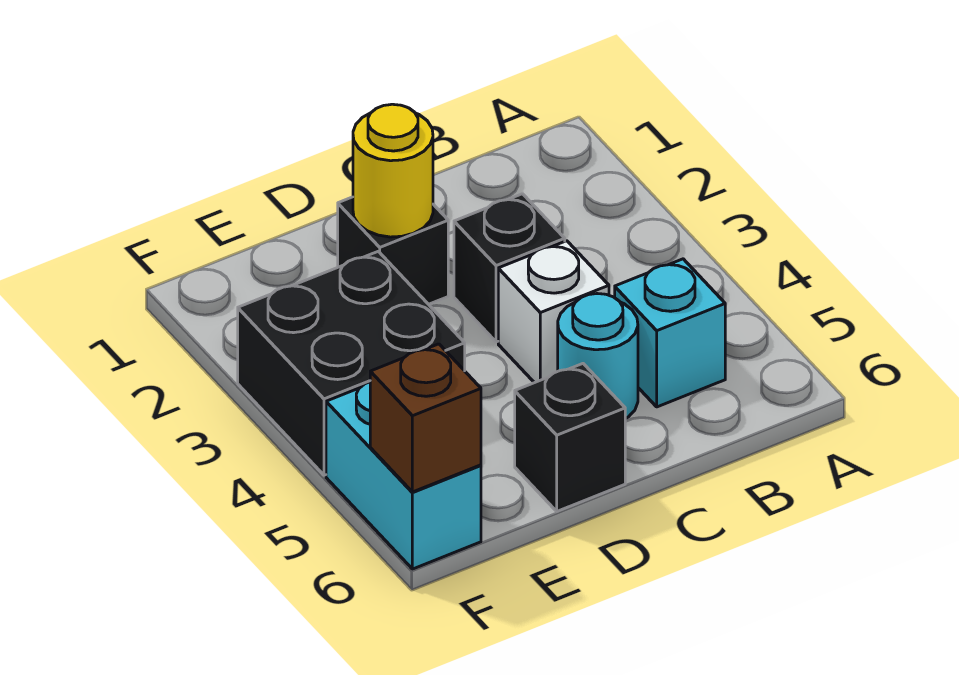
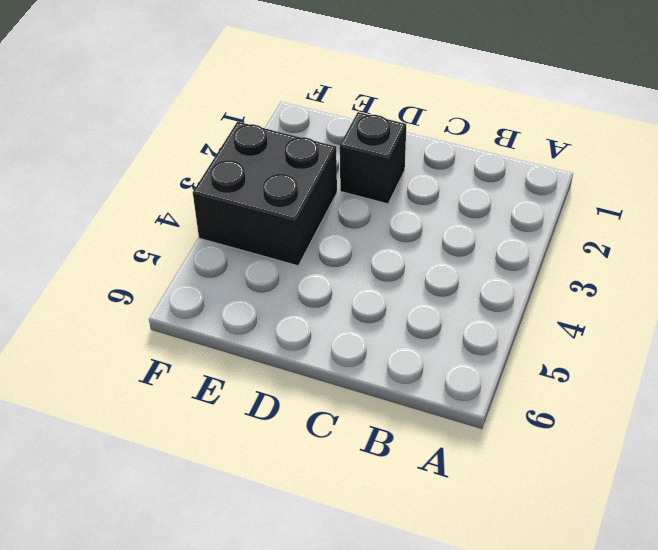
none -> cyan 1x1 brick [615,259,725,407]
none -> black 1x1 brick [454,194,565,342]

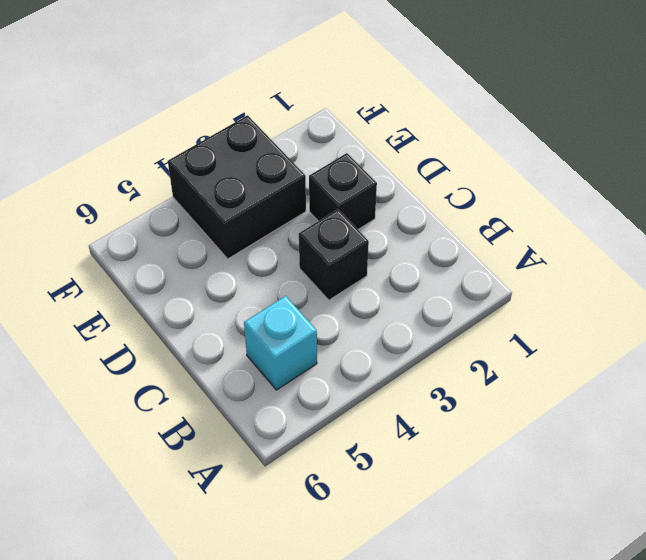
none -> white 1x1 brick [498,241,609,383]
none -> cyan 1x1 round brick [558,294,638,419]

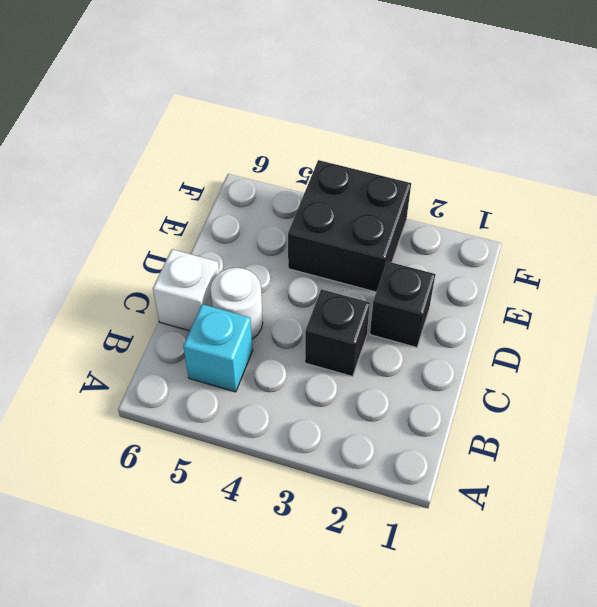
white 1x1 round brick [210,268,263,339] -> cyan 1x1 round brick [558,294,638,419]
white 1x1 brick [153,249,219,331] -> white 1x1 brick moved to [498,241,609,383]
none -> black 1x1 brick [515,364,625,511]
none -> cyan 1x2 brick [326,382,481,569]

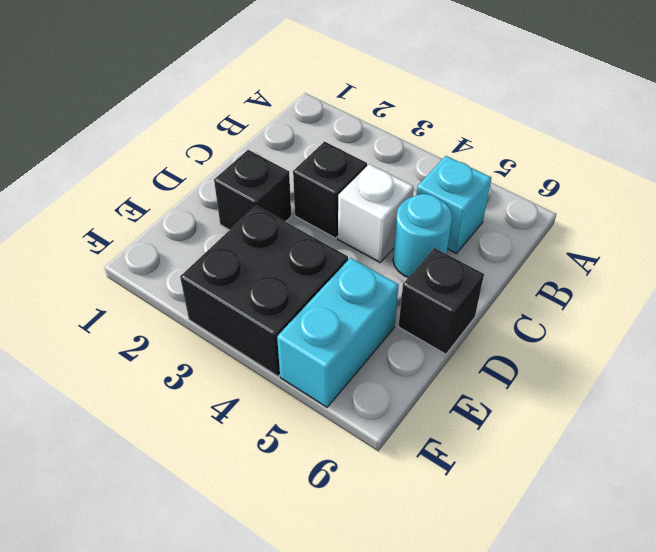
cyan 1x2 brick [277,258,399,407] -> cyan 1x2 brick turned to [326,382,481,569]
none -> yellow 1x1 round brick [353,104,433,237]
none -> brown 1x1 brick [370,344,481,492]

